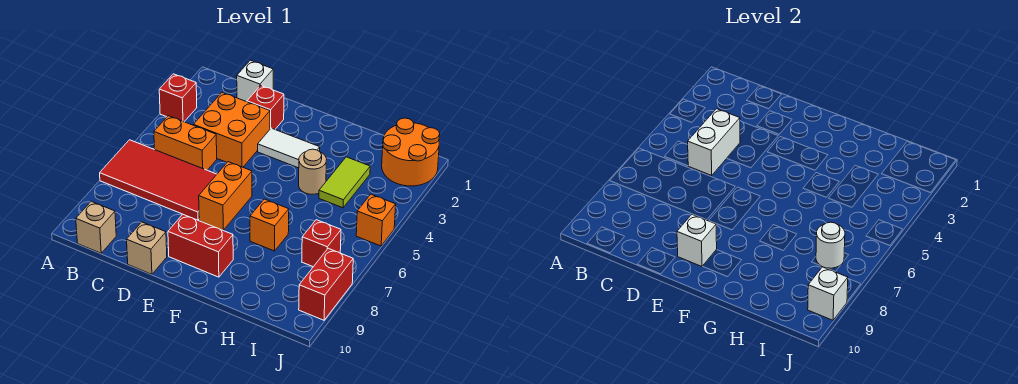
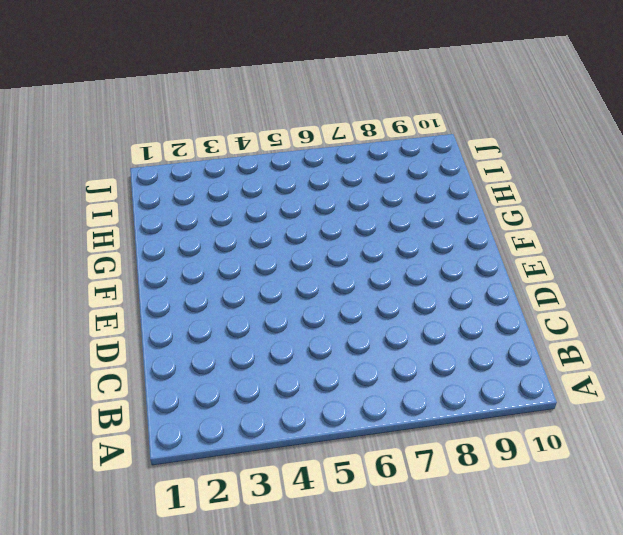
none -> red 1x1 brick [159,74,197,122]
none -> red 2x4 tile [100,140,217,220]
none -> orange 1x2 brick [154,116,217,170]

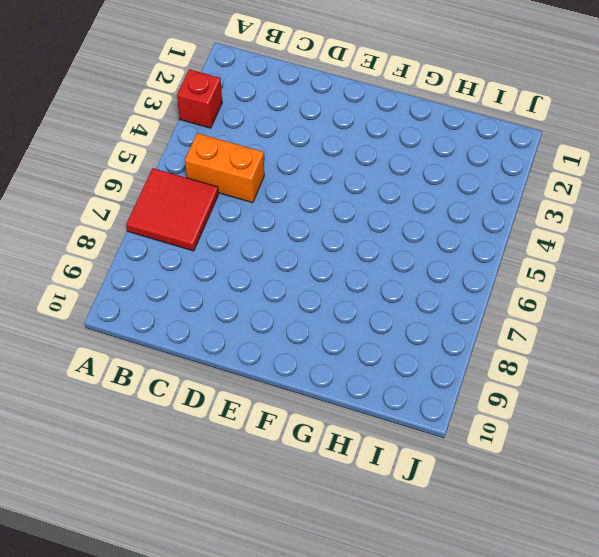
red 2x2 tile [126,168,219,251] -> red 2x4 tile [100,140,217,220]
none -> tan 1x1 brick [76,201,116,253]
none -> white 1x1 brick [237,60,273,102]
none -> orange 2x2 brick [194,93,270,167]

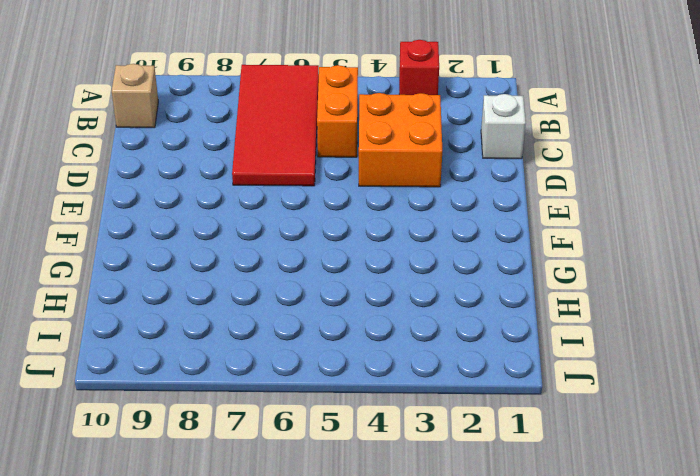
none -> red 1x1 brick [247,86,284,129]
none -> tan 1x1 brick [127,222,167,274]
none -> white 1x2 tile [258,128,320,168]

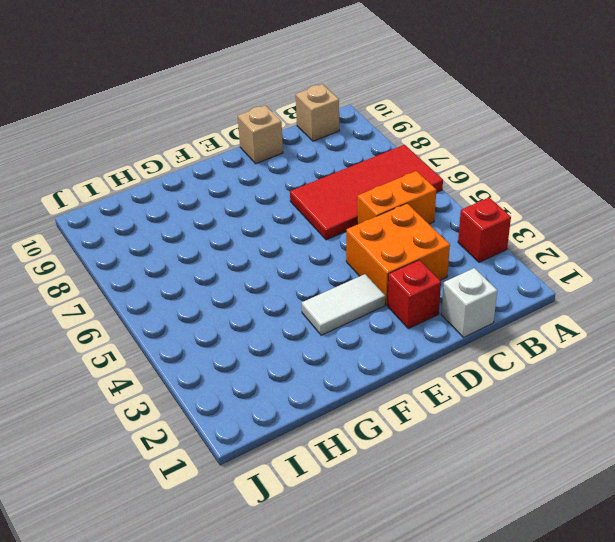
none -> orange 1x2 brick [199,162,252,230]
none -> red 1x2 brick [168,214,233,277]
none -> tan 1x1 round brick [299,149,327,194]

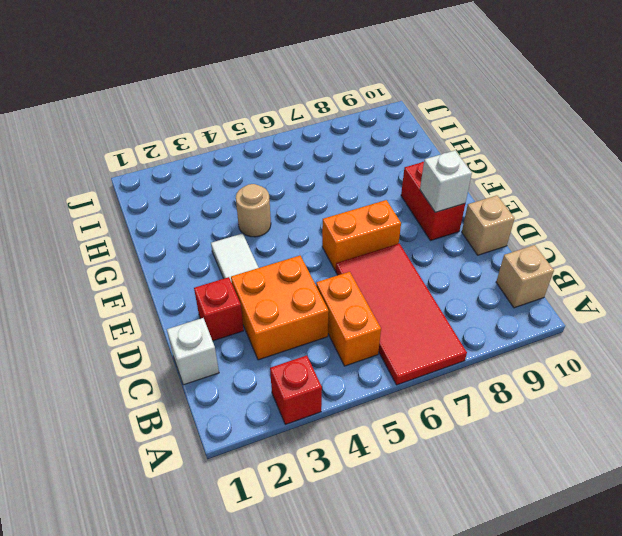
none -> orange 1x1 brick [250,199,289,251]
none -> lime 1x2 tile [319,157,370,208]
none -> orange 2x2 round brick [382,118,440,186]

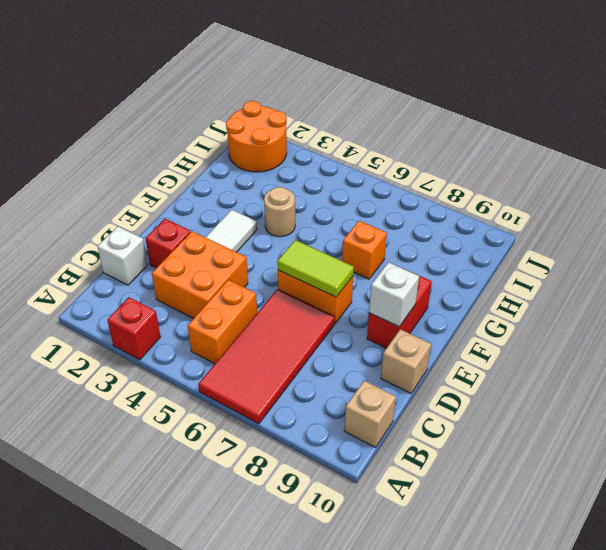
lime 1x2 tile [277,240,354,297] -> lime 1x2 tile moved to [319,157,370,208]
none -> red 1x1 brick [302,220,341,267]
none -> orange 1x1 brick [356,194,396,246]
none -> red 1x2 brick [299,248,353,320]

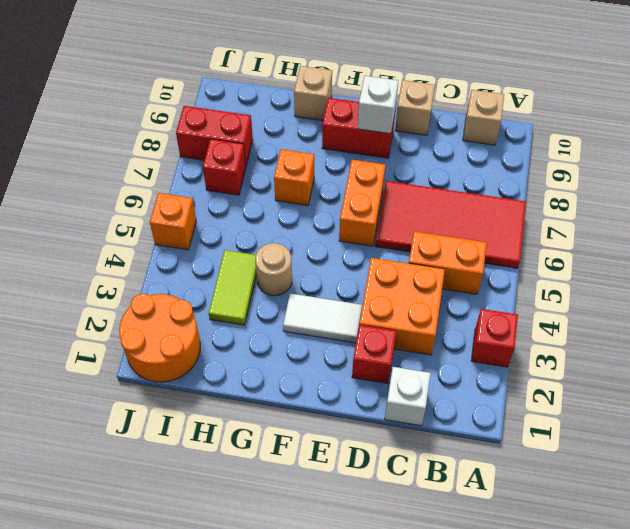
tan 1x1 brick [294,66,332,121] -> none
red 1x2 brick [176,106,253,165] -> red 1x2 brick turned to [299,248,353,320]
none -> white 1x2 brick [688,109,740,175]
none -> white 1x1 round brick [816,222,845,268]
none -> white 1x1 brick [808,267,848,320]

